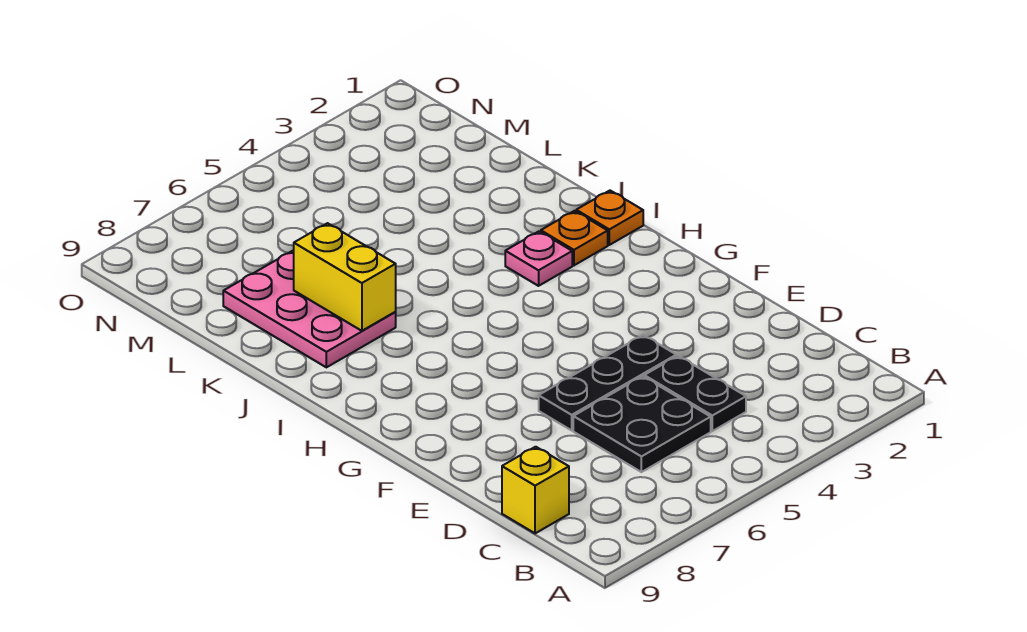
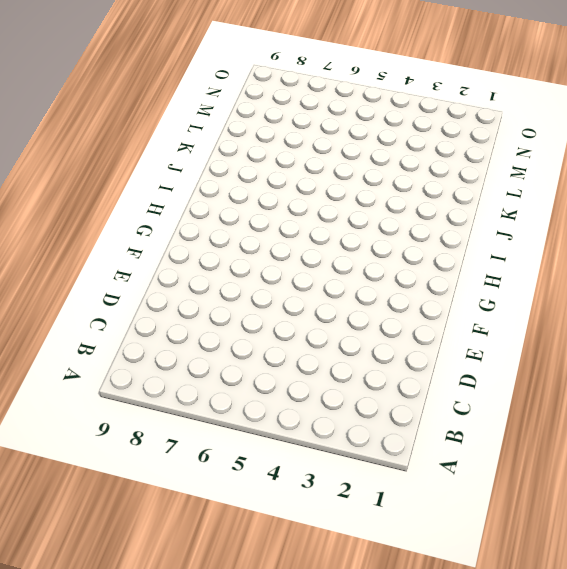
none -> black 1x2 plate [644,356,746,431]
none -> black 2x2 plate [573,376,711,472]

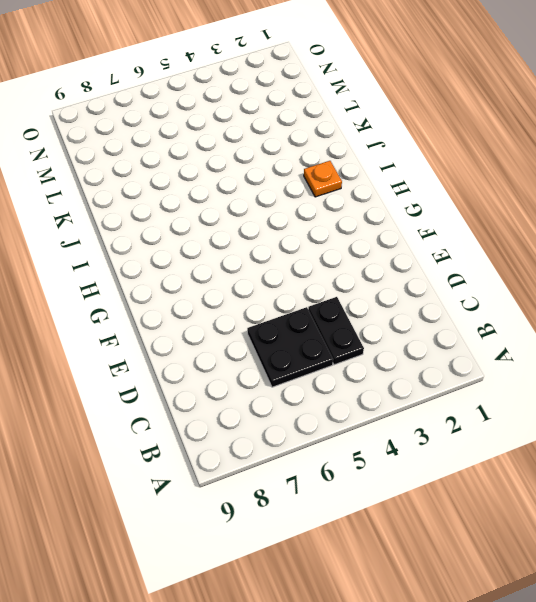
none -> yellow 1x1 brick [502,447,569,533]
none -> black 1x3 plate [539,335,676,430]

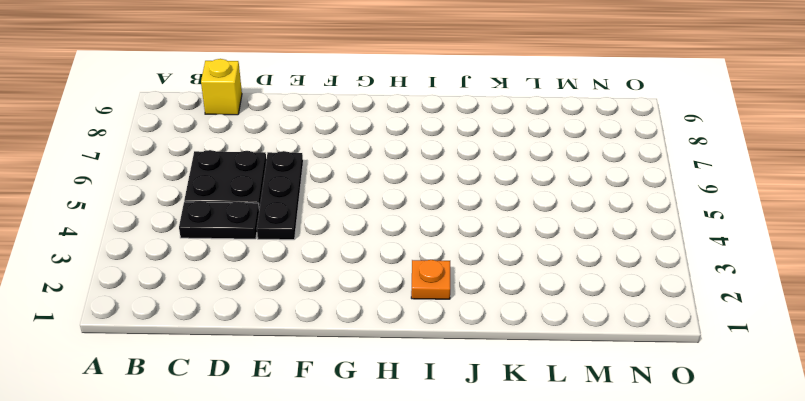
none -> orange 1x1 plate [576,191,643,245]
none -> pink 1x1 plate [505,231,572,286]

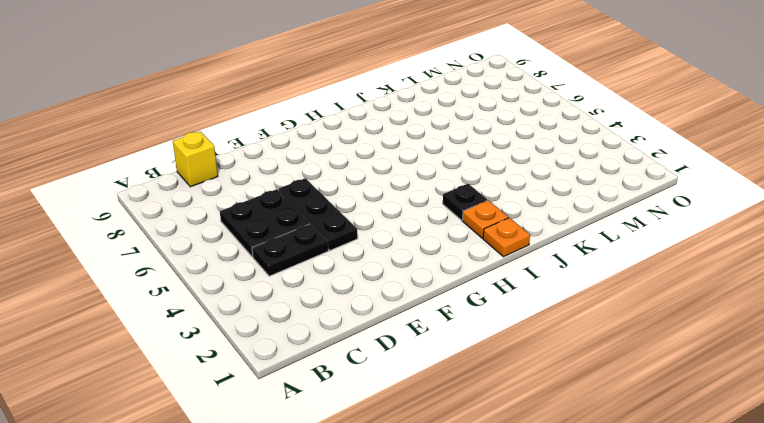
black 1x1 plate [443,184,487,220] -> pink 1x1 plate [505,231,572,286]
none -> pink 2x3 plate [223,251,396,367]
none -> yellow 1x2 brick [294,223,396,331]

